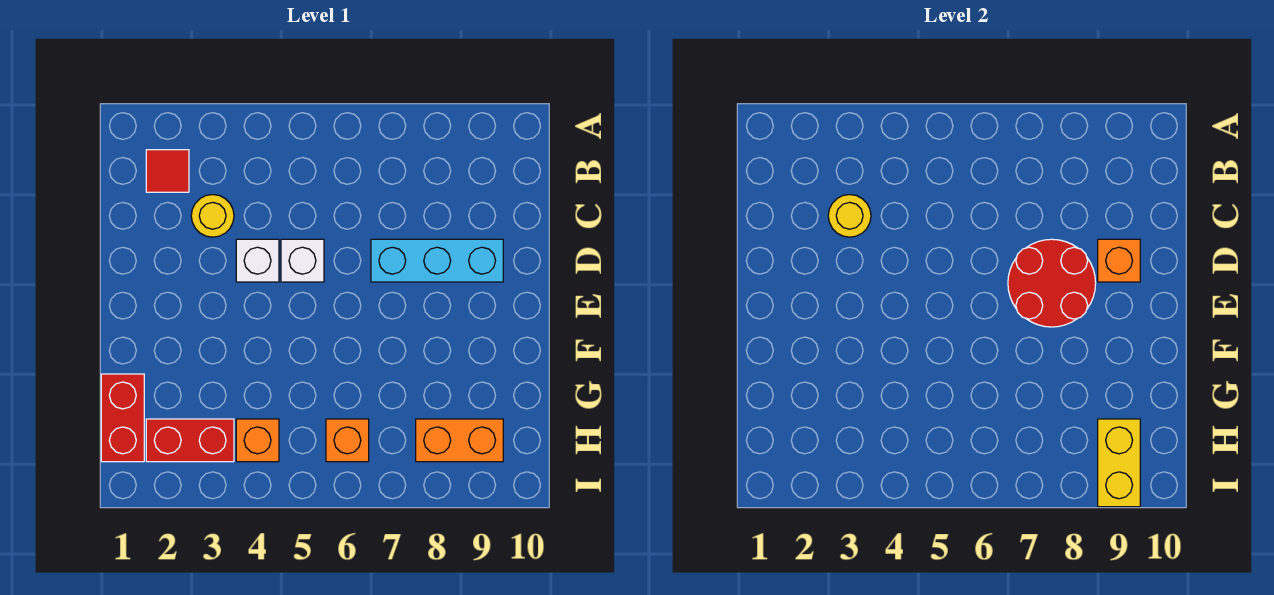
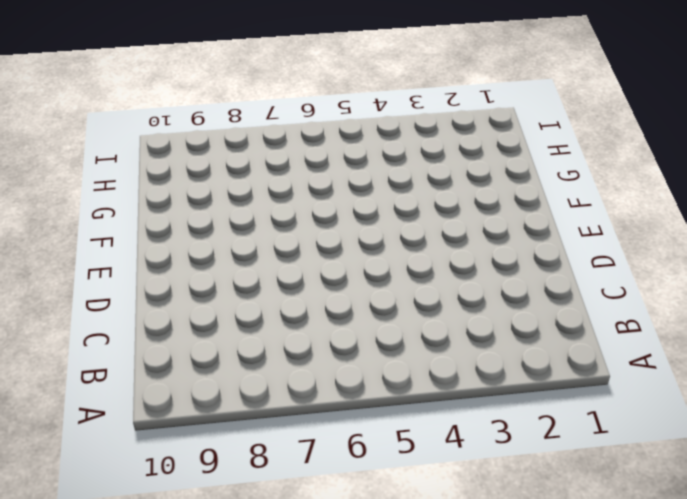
none -> red 1x1 tile [146,150,189,192]
none -> yellow 1x1 round brick [191,195,234,237]
none -> white 1x1 brick [236,239,279,282]

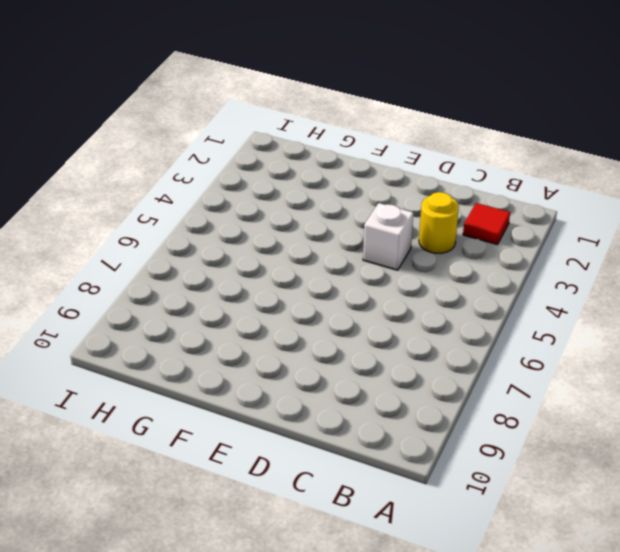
none -> white 1x1 brick [281,239,324,282]
none -> cyan 1x3 brick [371,239,503,282]
none -> red 1x2 brick [101,374,144,462]

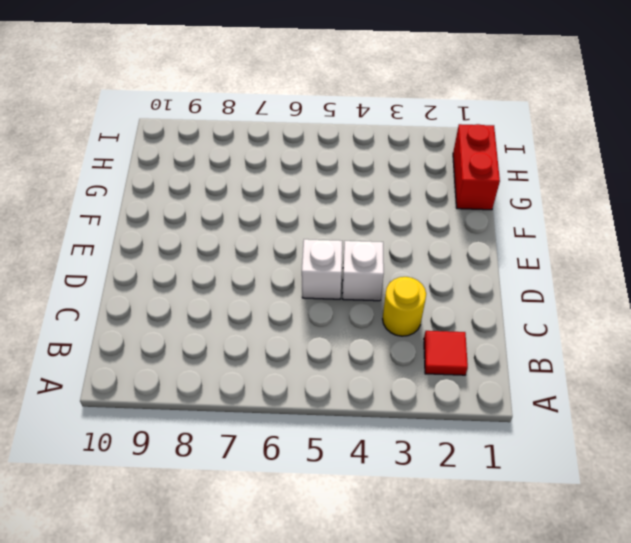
none -> cyan 1x3 brick [371,239,503,282]
none -> red 1x2 brick [146,419,234,462]
none -> orange 1x1 brick [236,419,279,462]

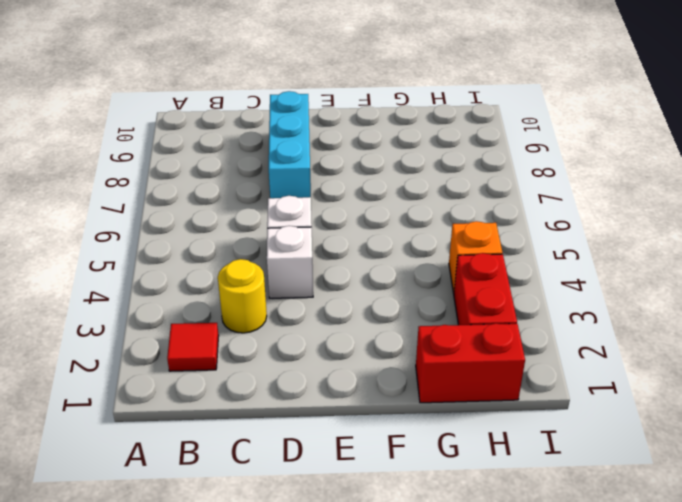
none -> orange 1x1 brick [326,419,369,462]
none -> orange 1x2 brick [416,419,503,462]
none -> yellow 1x1 round brick [828,195,871,237]

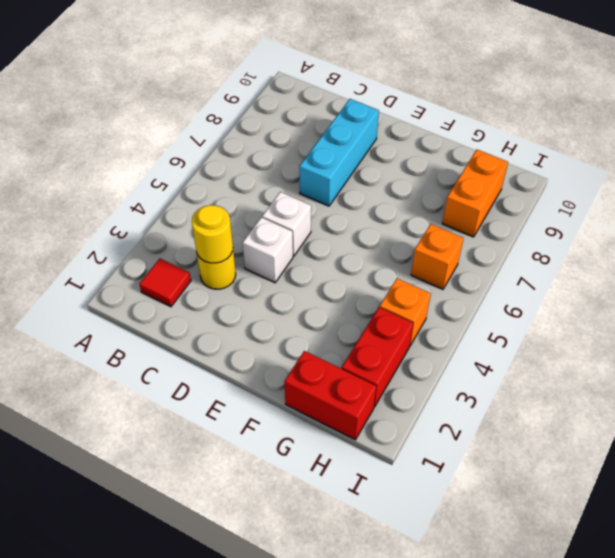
none -> red 2x2 round brick [1008,239,1096,327]
none -> orange 1x1 brick [1098,239,1140,282]
none -> yellow 1x2 brick [1098,419,1140,507]

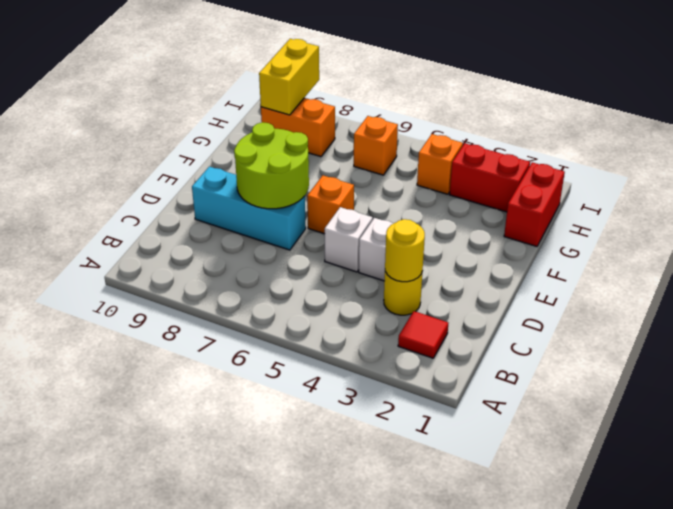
lime 2x2 round brick [234,122,309,209] -> red 2x2 round brick [1008,239,1096,327]
orange 1x1 brick [307,176,354,234] -> orange 1x1 brick moved to [1098,239,1140,282]

